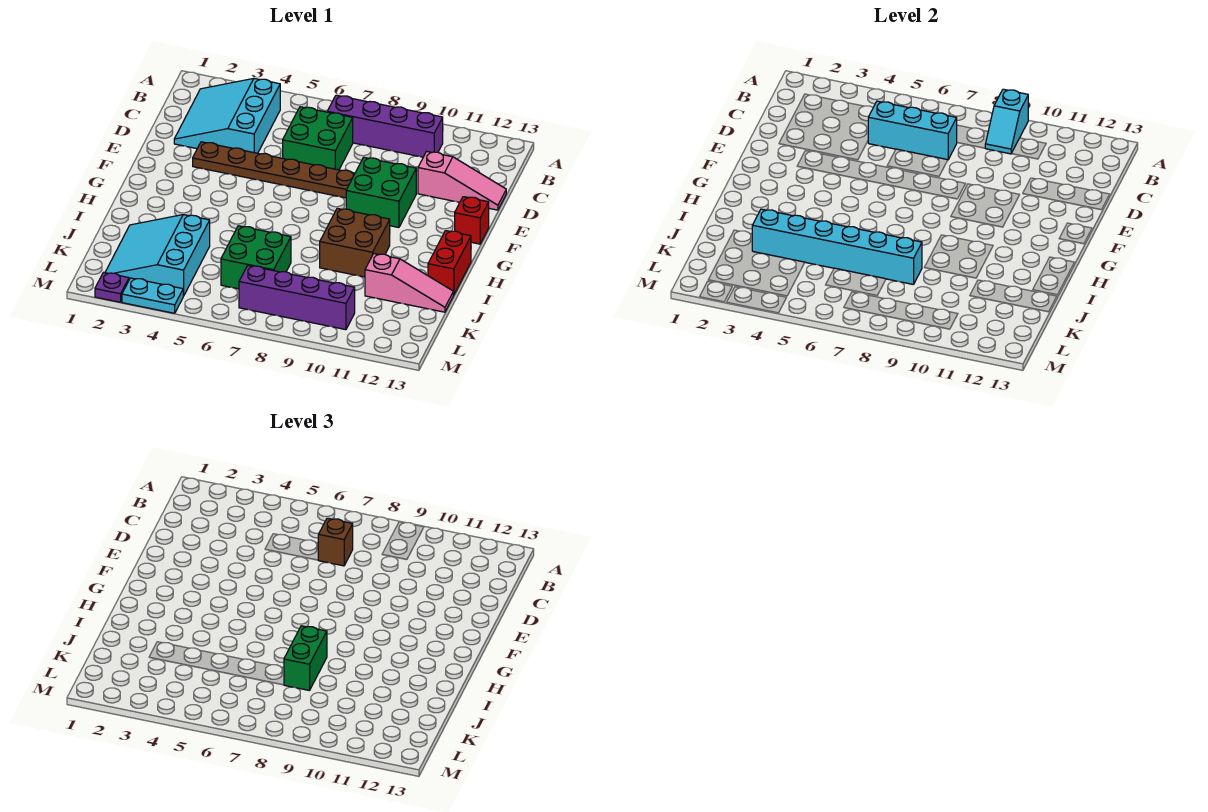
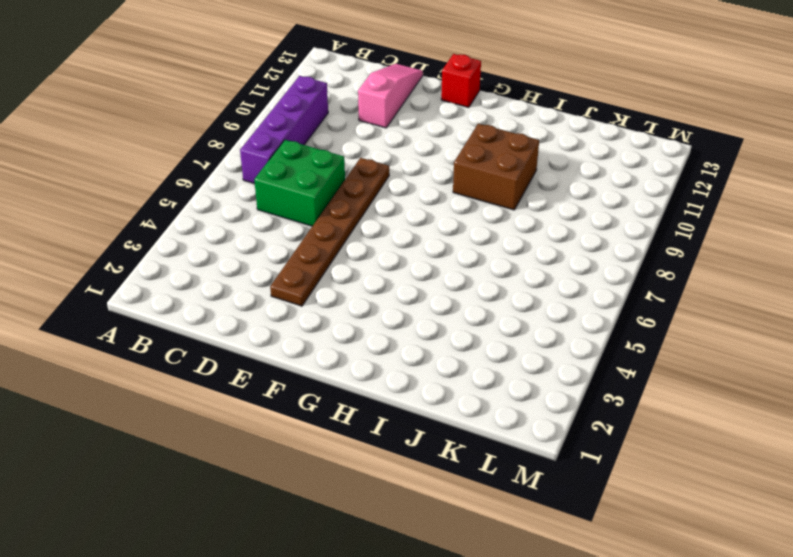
none -> cyan 3x3 slope [174,79,280,153]
none -> green 2x2 brick [346,157,416,228]
none -> red 1x2 brick [428,231,471,295]

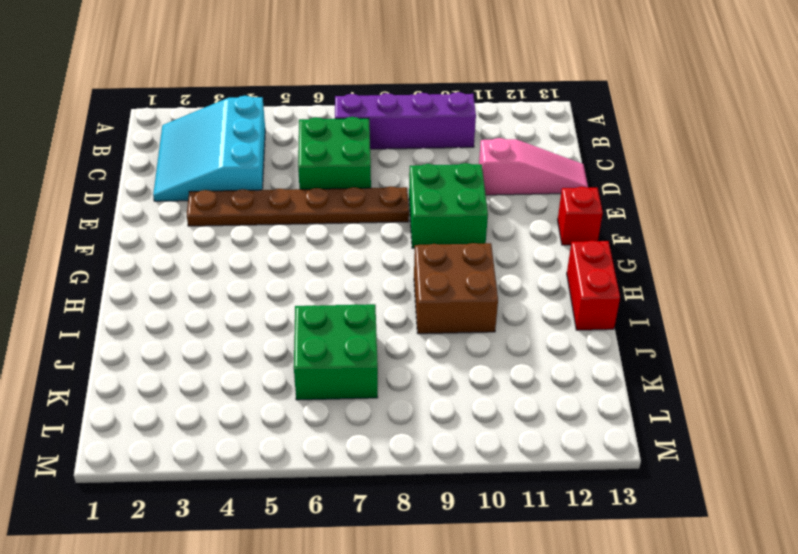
none -> cyan 3x3 slope [105,215,210,296]
none -> pink 1x3 slope [365,254,453,312]
none -> purple 1x4 brick [239,266,355,330]

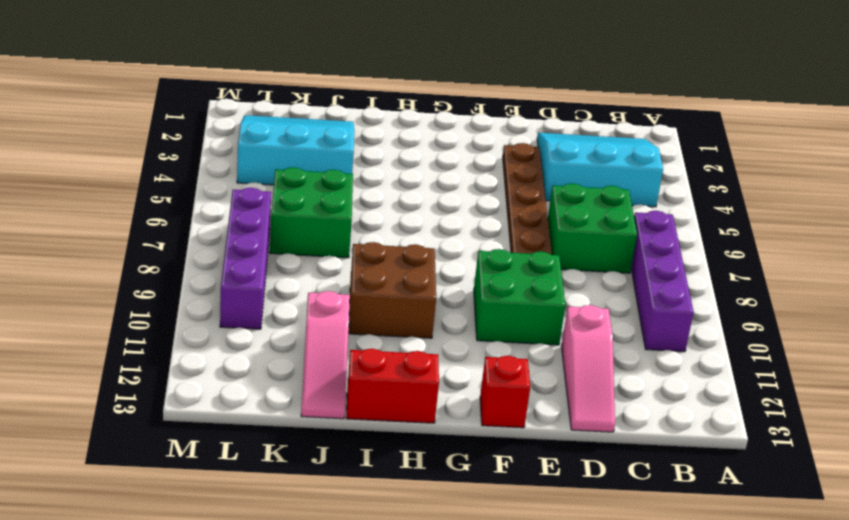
none -> purple 1x1 plate [95,272,129,302]
none -> cyan 1x2 plate [122,278,183,313]
none -> cyan 1x2 slope [985,89,1028,154]

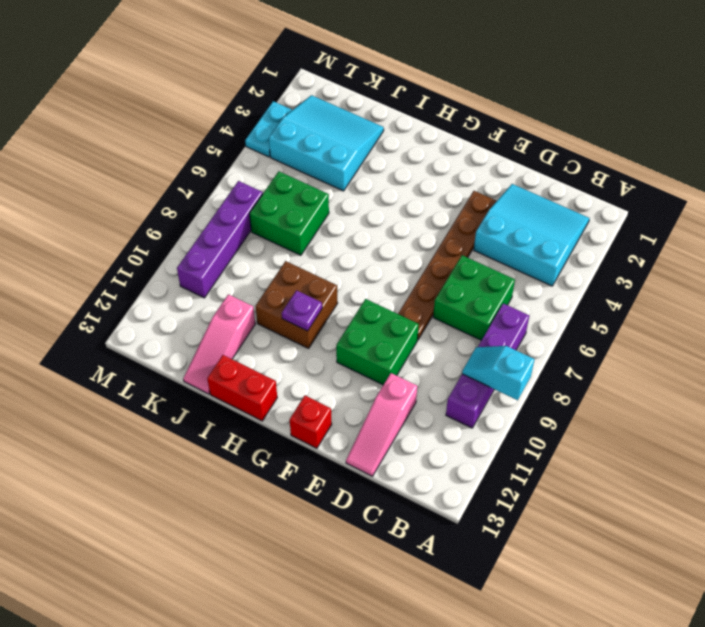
purple 1x1 plate [282,290,322,331] -> purple 1x1 plate moved to [95,272,129,302]
none -> cyan 1x3 brick [868,101,957,160]
none -> cyan 1x6 brick [752,209,922,285]
none -> brown 1x1 brick [318,518,353,566]

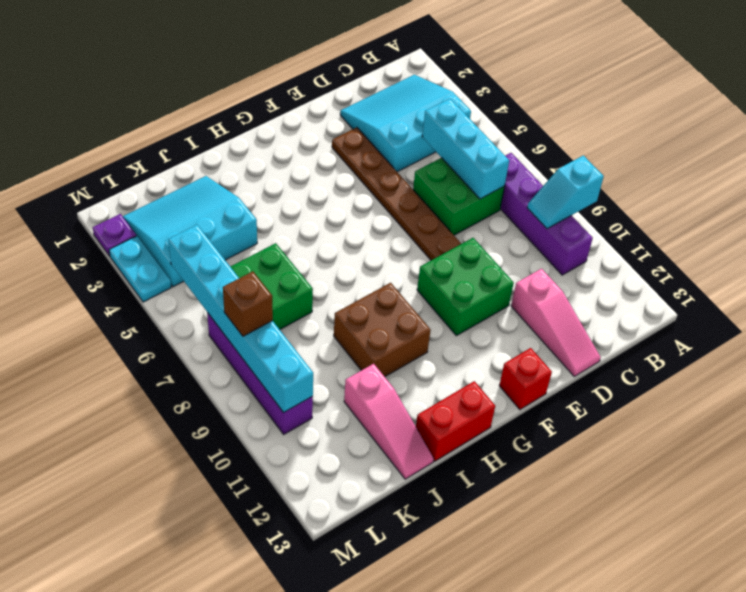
cyan 1x6 brick [168,225,313,412] -> cyan 1x6 brick moved to [752,209,922,285]
brown 1x1 brick [223,271,273,336] -> brown 1x1 brick moved to [318,518,353,566]
none -> green 1x2 brick [284,626,327,691]

